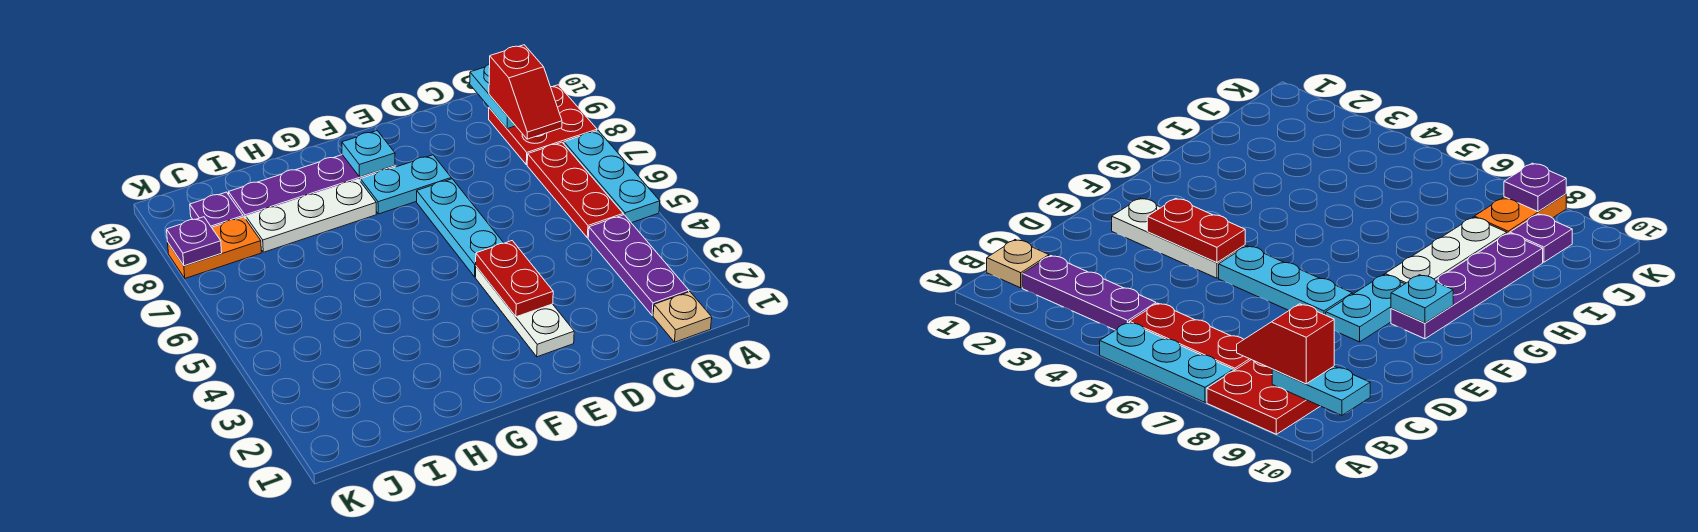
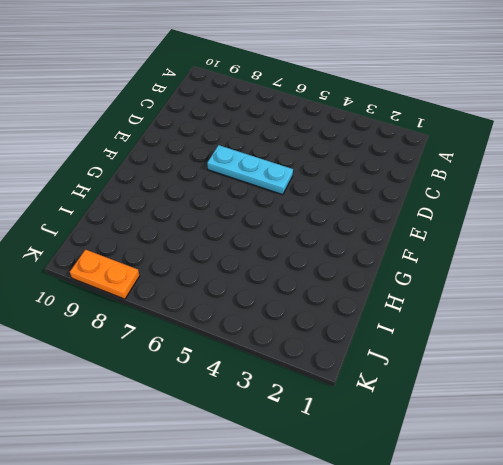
orange 1x2 plate [70,250,139,299] -> orange 1x2 plate turned to [168,217,261,278]
none -> cyan 1x3 plate [564,131,660,223]
none -> red 2x2 plate [489,85,597,165]
none -> tan 1x1 plate [653,292,712,342]

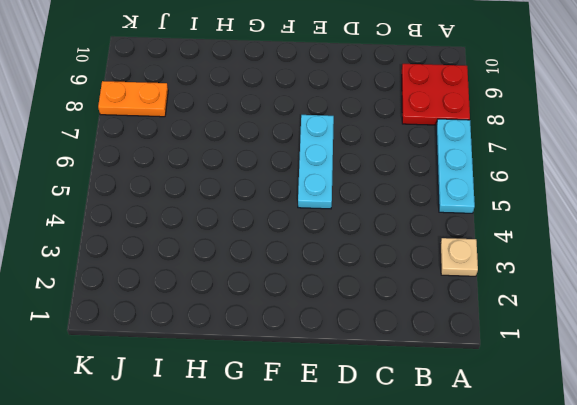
tan 1x1 plate [440,238,478,276] -> tan 1x1 plate moved to [653,292,712,342]
none -> purple 1x3 plate [588,215,689,315]
none -> red 1x3 plate [527,142,623,238]
none -> white 1x3 plate [475,267,574,357]

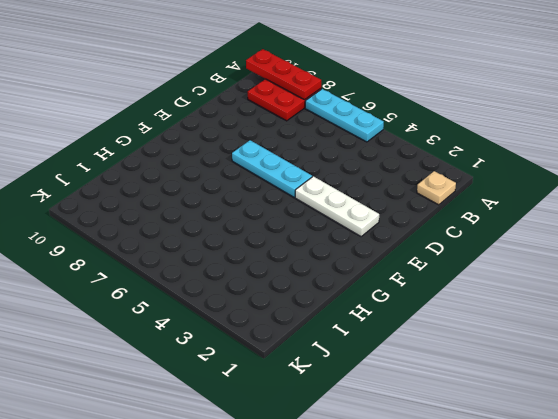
red 1x3 plate [246,49,321,100] -> red 1x3 plate moved to [527,142,623,238]
none -> purple 1x3 plate [588,215,689,315]
none -> cyan 1x2 plate [360,155,451,214]
none -> purple 1x4 plate [228,155,395,219]

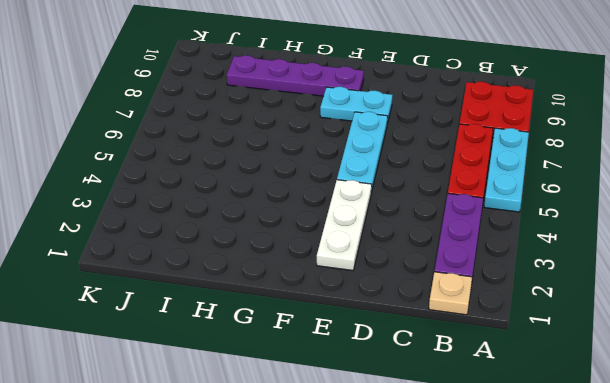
none -> white 1x3 plate [246,179,376,252]
none -> orange 1x2 plate [168,217,261,278]
none -> purple 1x1 plate [190,192,243,227]

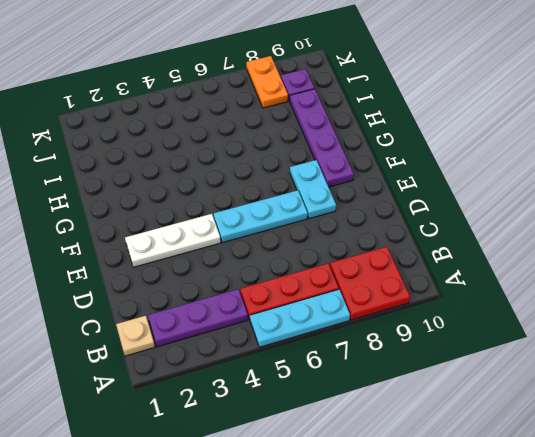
none -> white 1x3 plate [246,179,376,252]
none -> cyan 1x2 plate [470,64,515,129]
none -> red 1x2 plate [476,241,553,317]

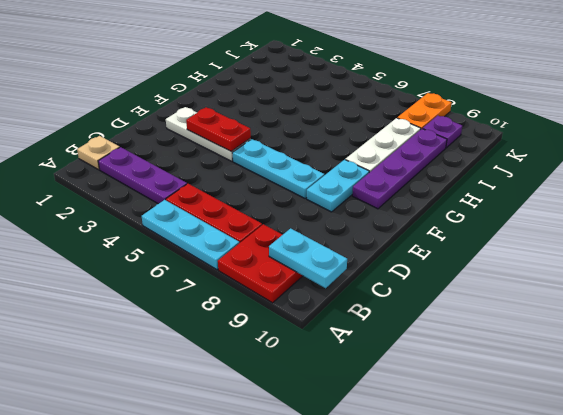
none -> cyan 1x1 plate [342,131,395,177]
none -> purple 1x1 plate [167,217,222,266]
none -> red 1x2 slope [489,45,562,139]

